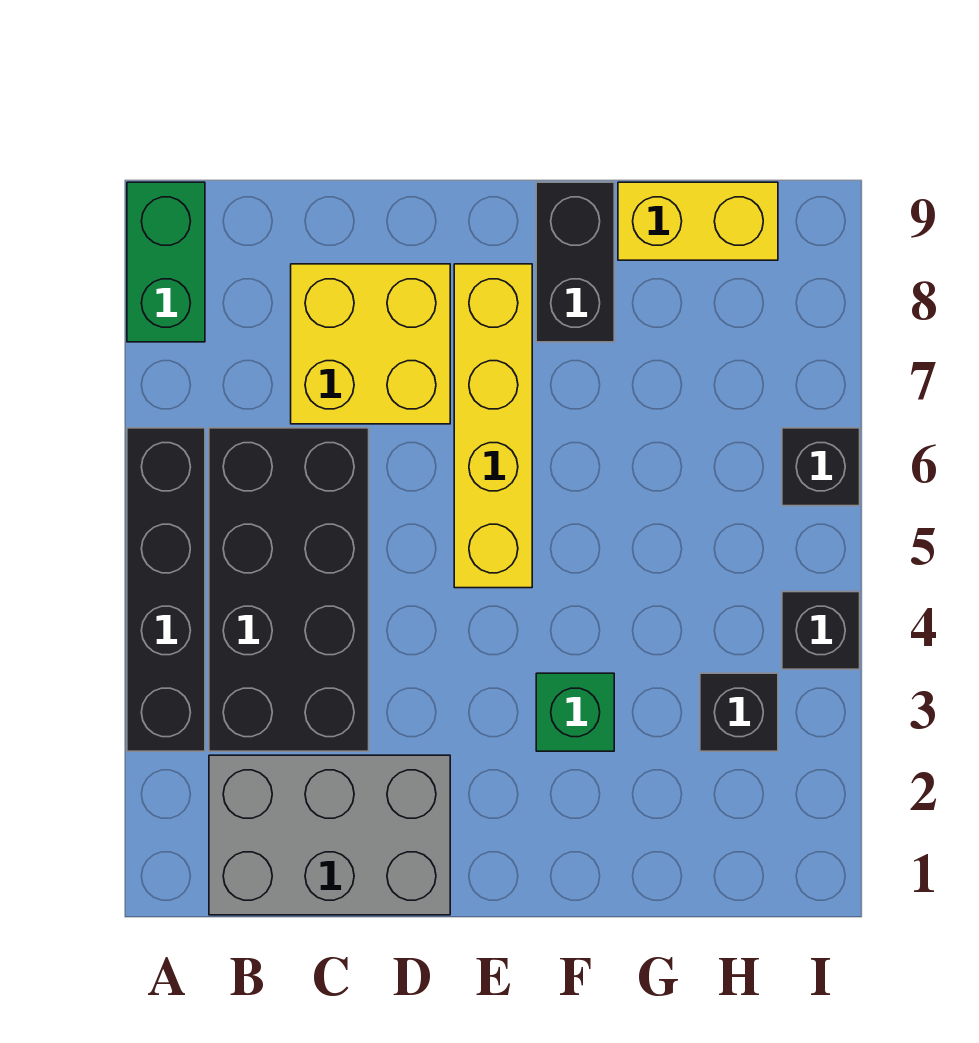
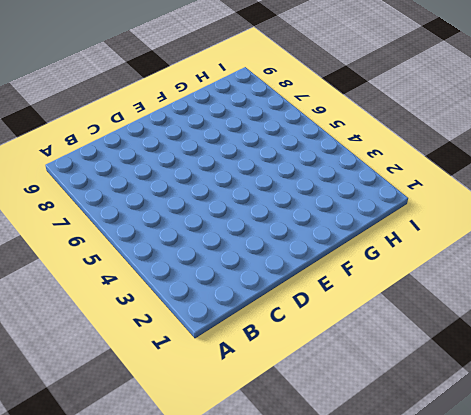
none -> black 1x4 brick [127,428,205,751]
none -> green 1x2 brick [127,182,205,342]
none -> grey 2x3 brick [209,755,450,915]

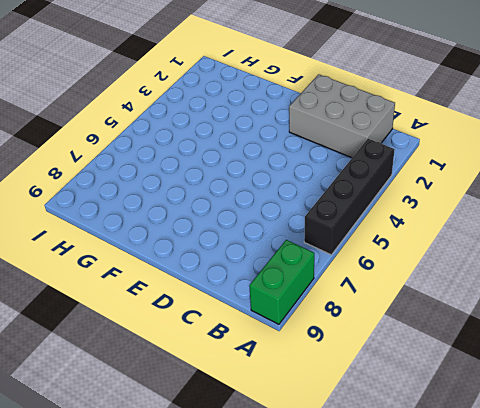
none -> black 2x4 brick [209,428,369,751]
none -> yellow 2x2 brick [291,264,450,424]
none -> yellow 1x4 brick [454,264,532,588]

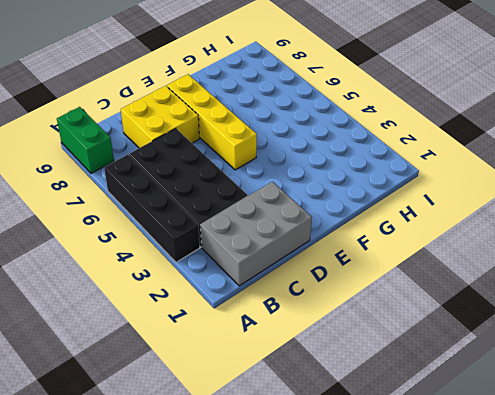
none -> green 1x1 brick [536,673,614,751]
none -> black 1x2 brick [536,182,614,342]
none -> yellow 1x2 brick [618,182,778,260]

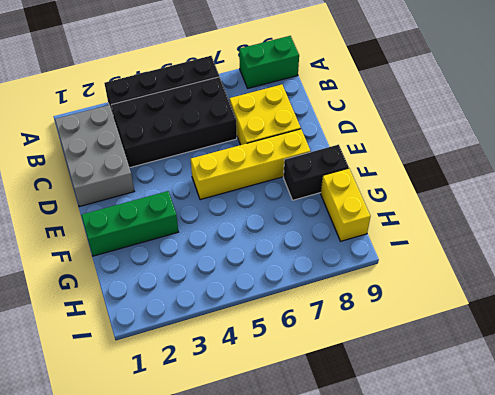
green 1x3 brick [81,191,178,256] -> green 1x1 brick [536,673,614,751]
none -> black 1x1 brick [700,673,778,751]
none -> black 1x1 brick [782,592,860,669]
none -> black 1x1 brick [782,428,860,506]

